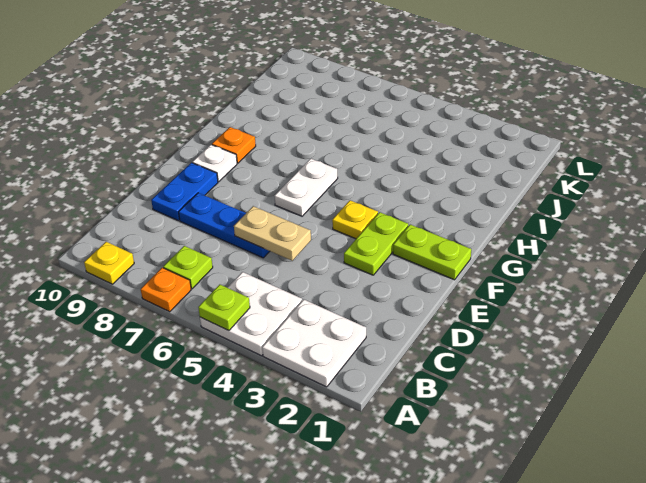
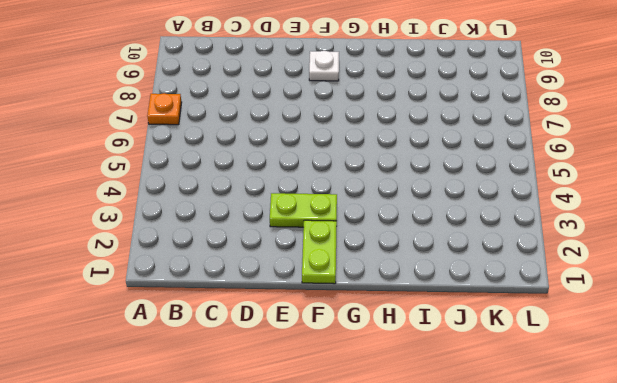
none -> white 2x2 plate [262,300,366,387]
none -> white 2x2 plate [200,272,302,356]
none -> yellow 1x1 plate [84,242,134,284]

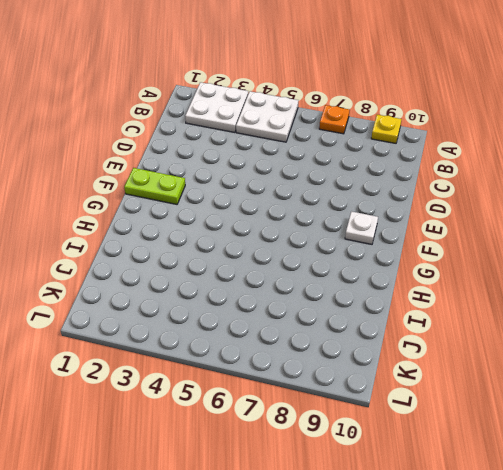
none -> lime 1x1 plate [163,246,213,289]
none -> blue 1x3 plate [179,193,270,258]
none -> blue 1x2 plate [151,163,218,221]

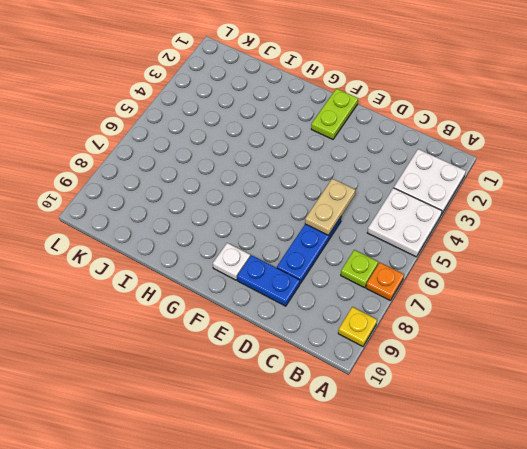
none -> lime 1x2 plate [344,212,408,275]
none -> yellow 1x1 plate [332,200,378,239]
none -> white 1x2 plate [274,159,338,216]

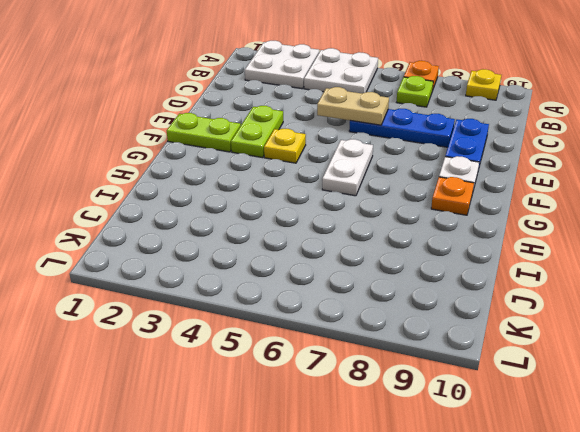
none -> lime 1x1 plate [198,285,250,331]

